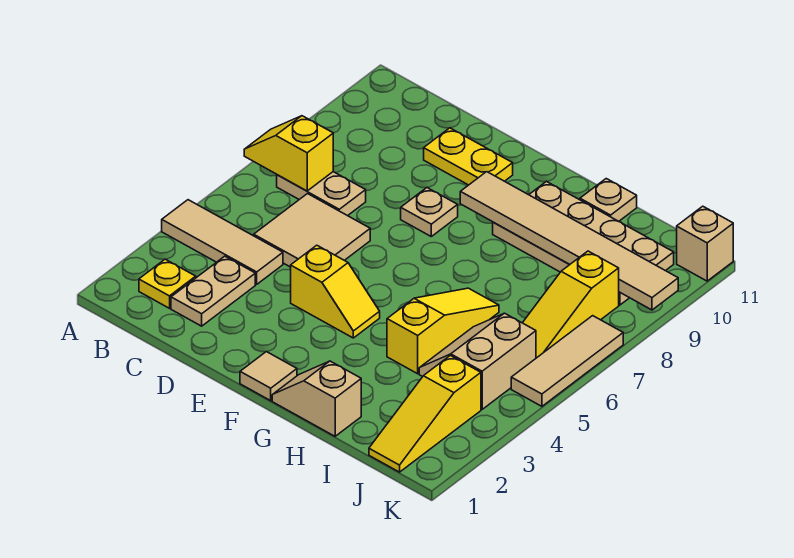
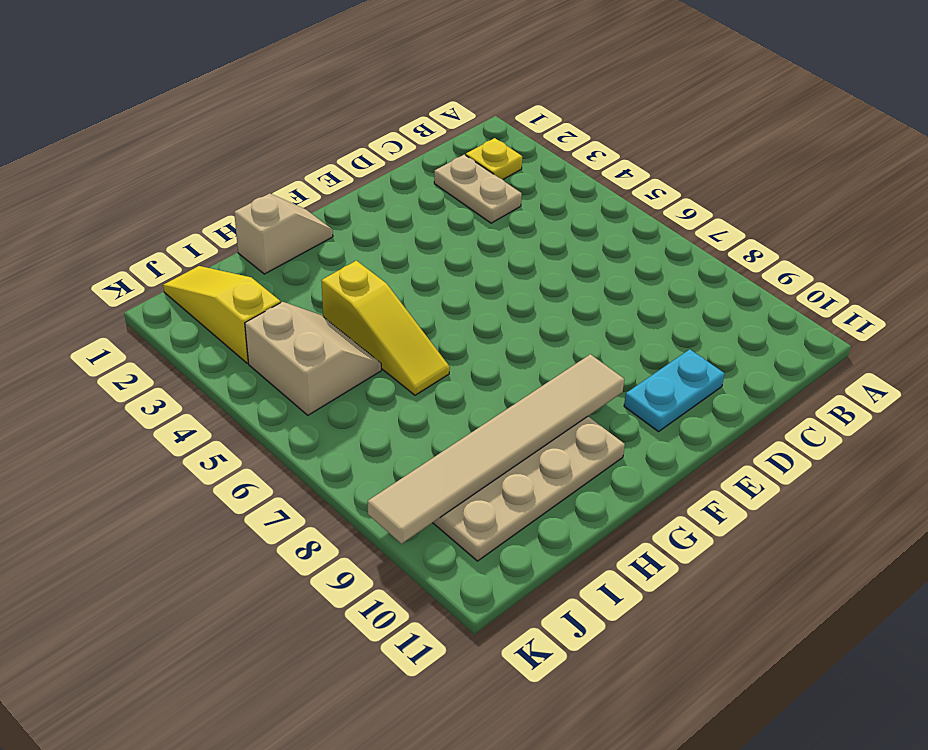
cyan 1x2 plate [624,349,724,432] -> yellow 1x2 plate [424,128,513,185]
none -> tan 1x3 tile [162,200,283,284]
none -> tan 1x2 plate [277,172,366,216]
none -> tan 2x2 tile [254,194,370,267]

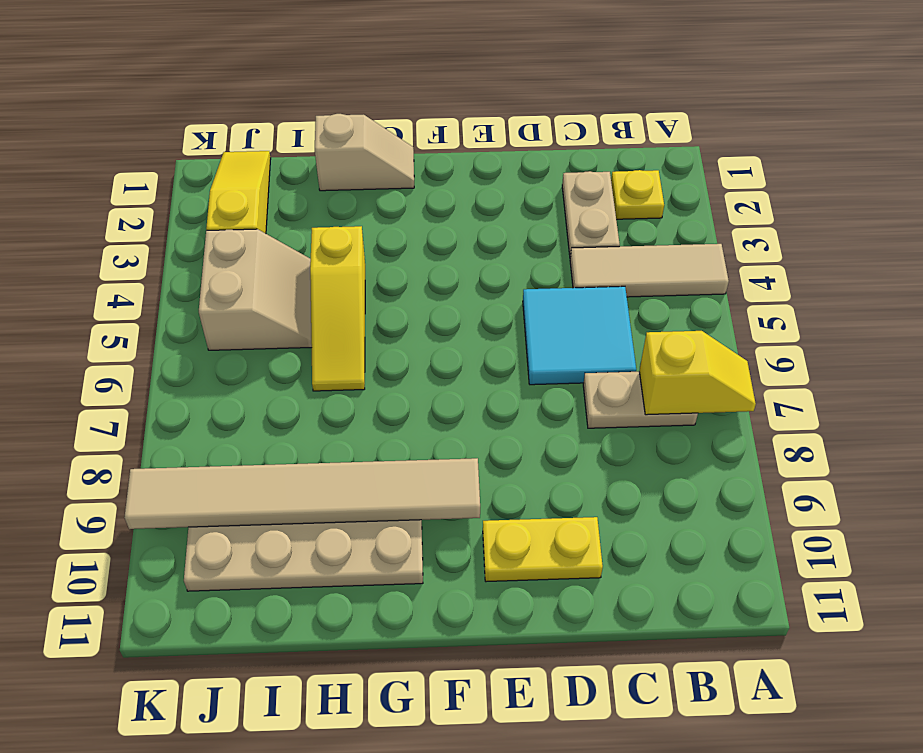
cyan 2x2 tile [523,286,636,385] -> tan 2x2 tile [254,194,370,267]
none -> yellow 1x2 slope [291,245,380,338]
none -> tan 1x1 plate [401,188,458,236]
none -> tan 1x1 tile [240,352,297,401]

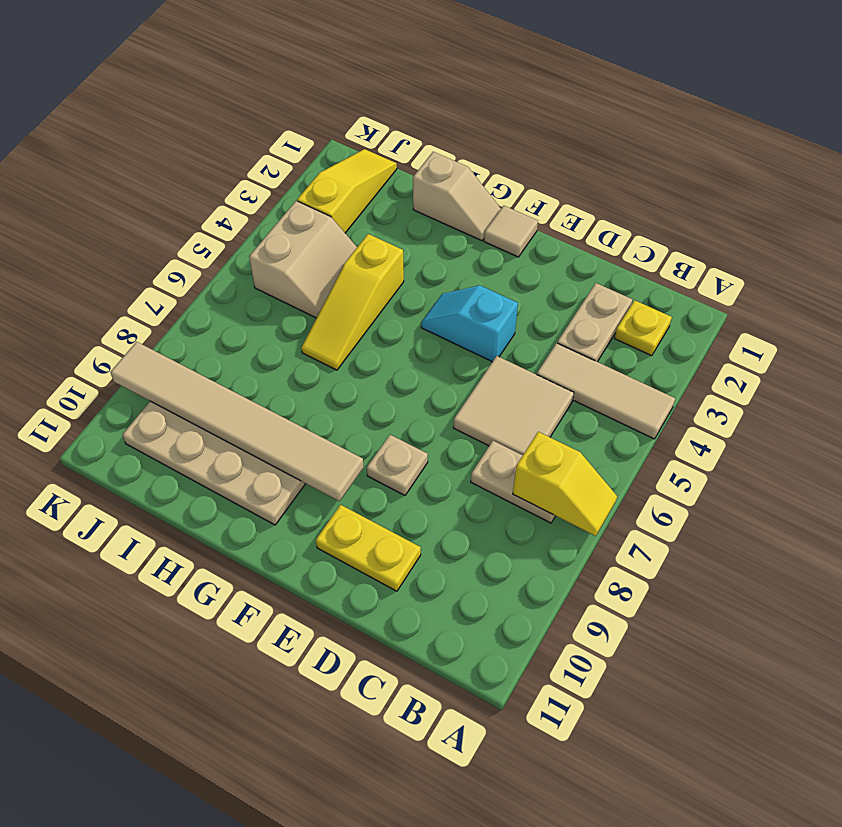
cyan 1x2 slope [421,285,518,362] -> yellow 1x2 slope [291,245,380,338]
none -> tan 1x1 plate [580,179,637,222]
none -> yellow 1x3 slope [523,251,619,358]
none -> tan 1x3 tile [511,316,623,406]

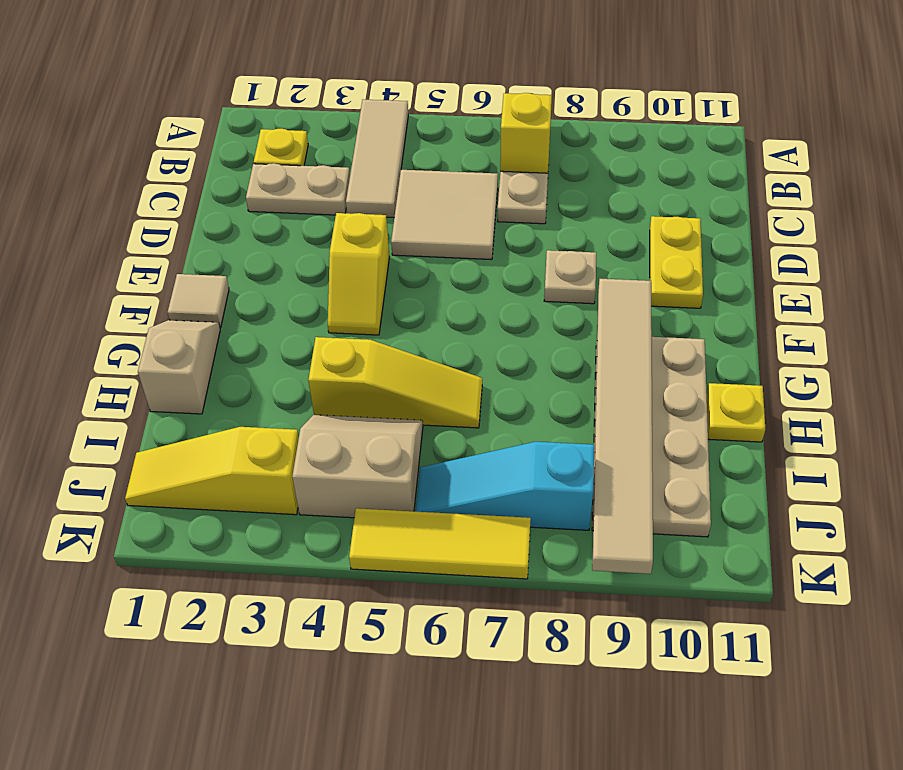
yellow 1x1 plate [707,383,765,442] -> tan 1x1 plate [580,179,637,222]
cyan 1x3 slope [416,442,594,530] -> yellow 1x3 slope [523,251,619,358]
yellow 1x3 tile [349,508,531,579] -> tan 1x3 tile [511,316,623,406]
none -> tan 1x1 brick [677,206,733,281]

